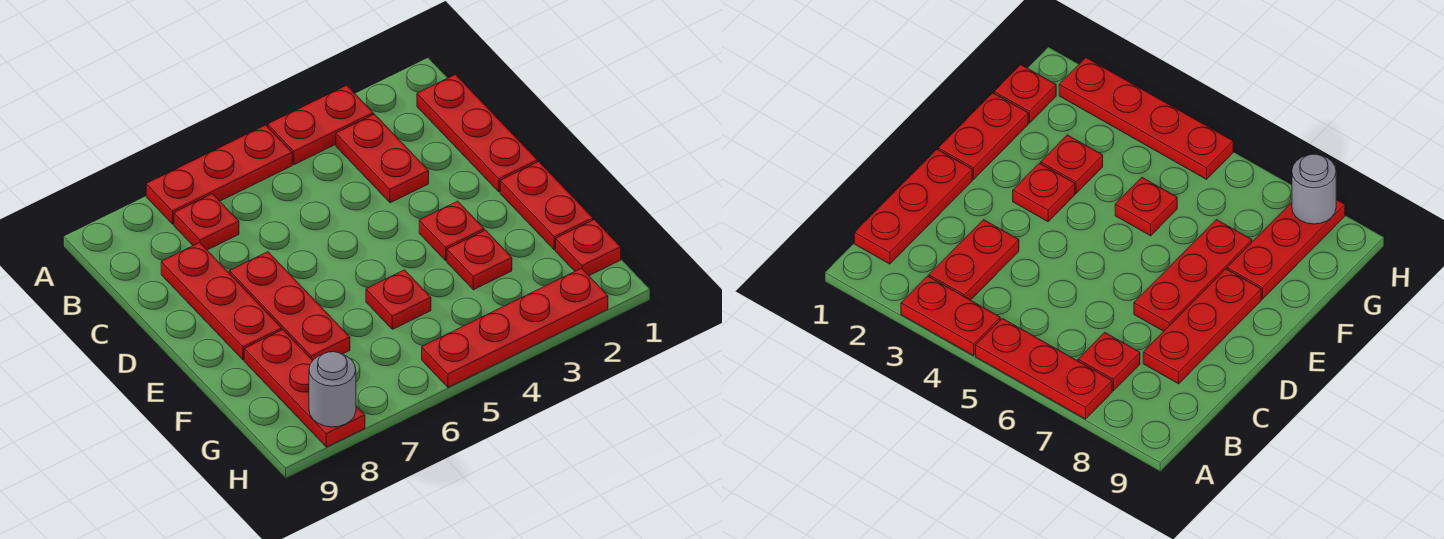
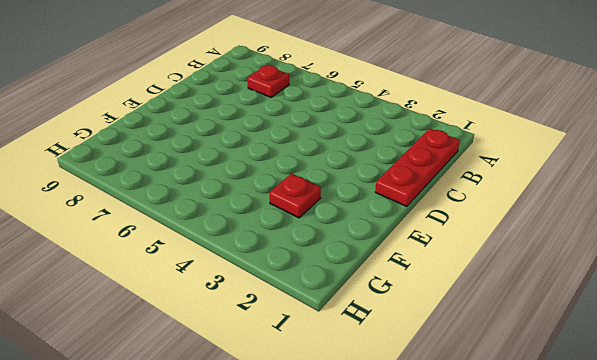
none -> red 1x2 plate [268,85,373,165]
none -> red 1x3 plate [146,125,292,224]
none -> red 1x2 plate [336,114,429,203]

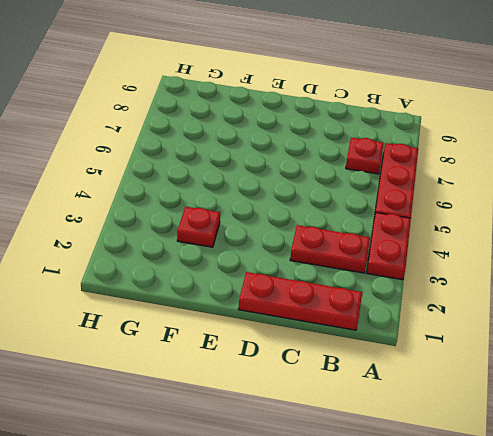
none -> red 1x3 plate [161,243,282,360]
none -> red 1x3 plate [229,252,350,360]
none -> red 1x2 plate [500,162,593,250]

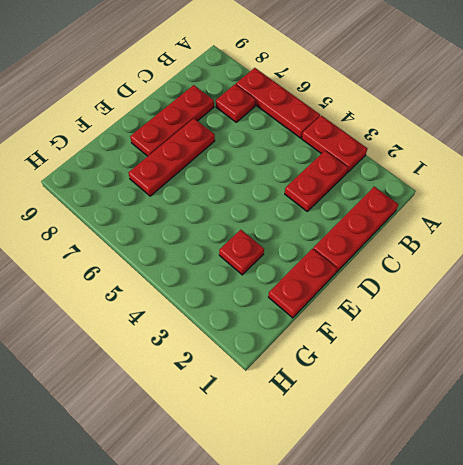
none -> red 1x1 plate [419,201,484,261]
none -> red 1x1 plate [366,270,431,329]
none -> red 1x3 plate [244,330,365,447]

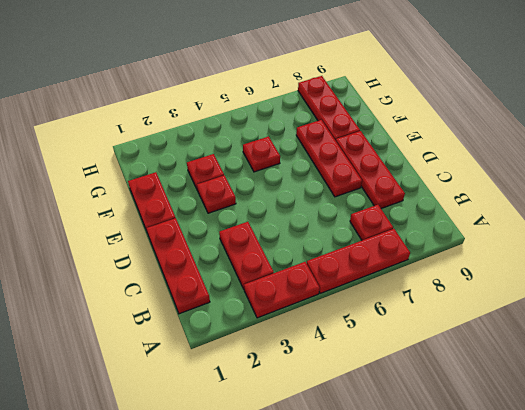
none -> red 1x1 plate [556,220,621,276]
none -> red 1x4 plate [422,268,608,387]
none -> grey 1x1 round brick [309,352,356,427]

